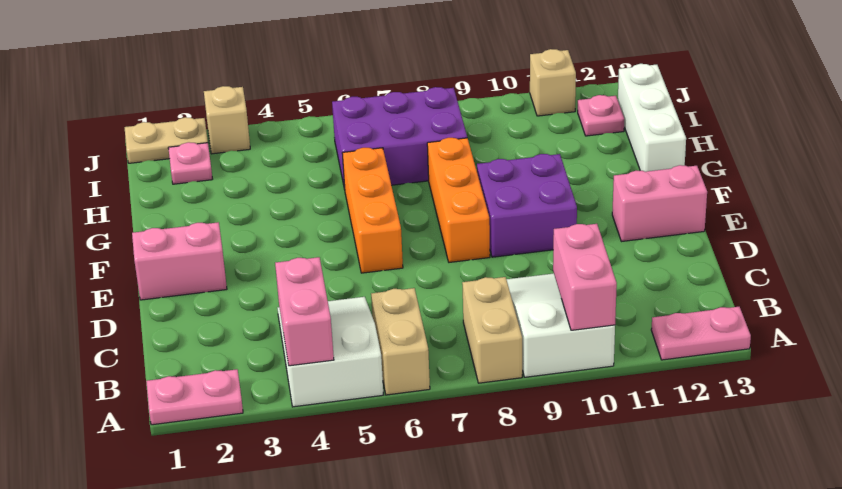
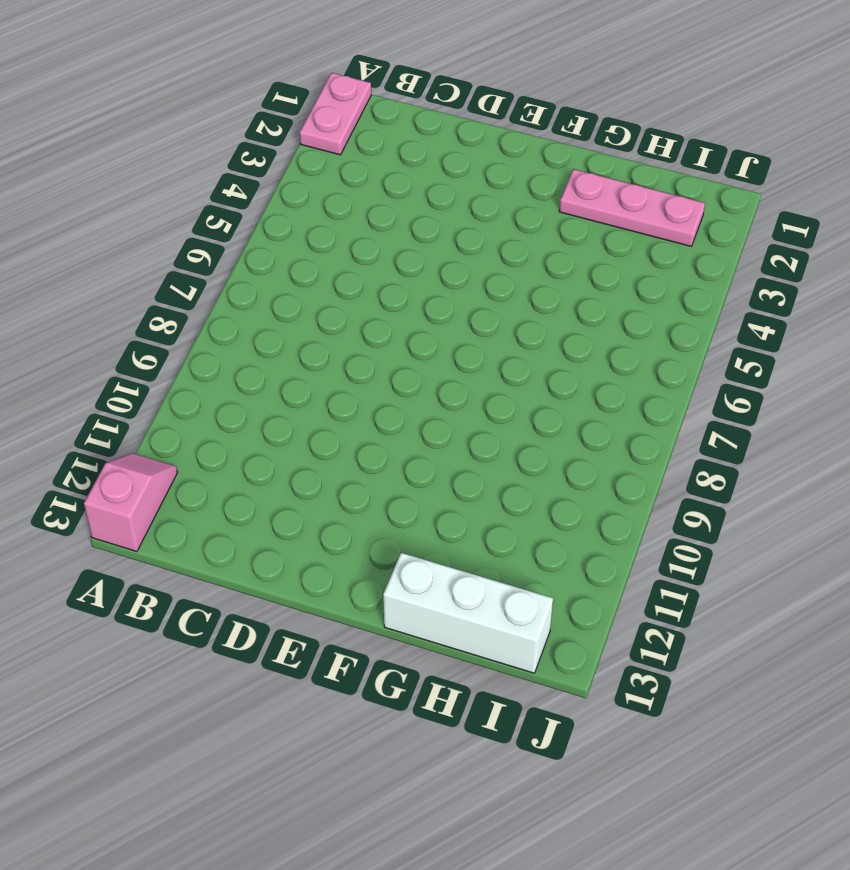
pink 1x2 slope [84,453,177,551] -> pink 1x2 plate [651,307,751,360]
pink 1x3 plate [559,169,705,246] -> pink 1x1 plate [168,142,212,184]
none -> white 2x3 slope [278,297,383,407]
none -> tan 1x2 brick [371,288,430,395]
none -> tan 1x2 brick [462,277,522,383]

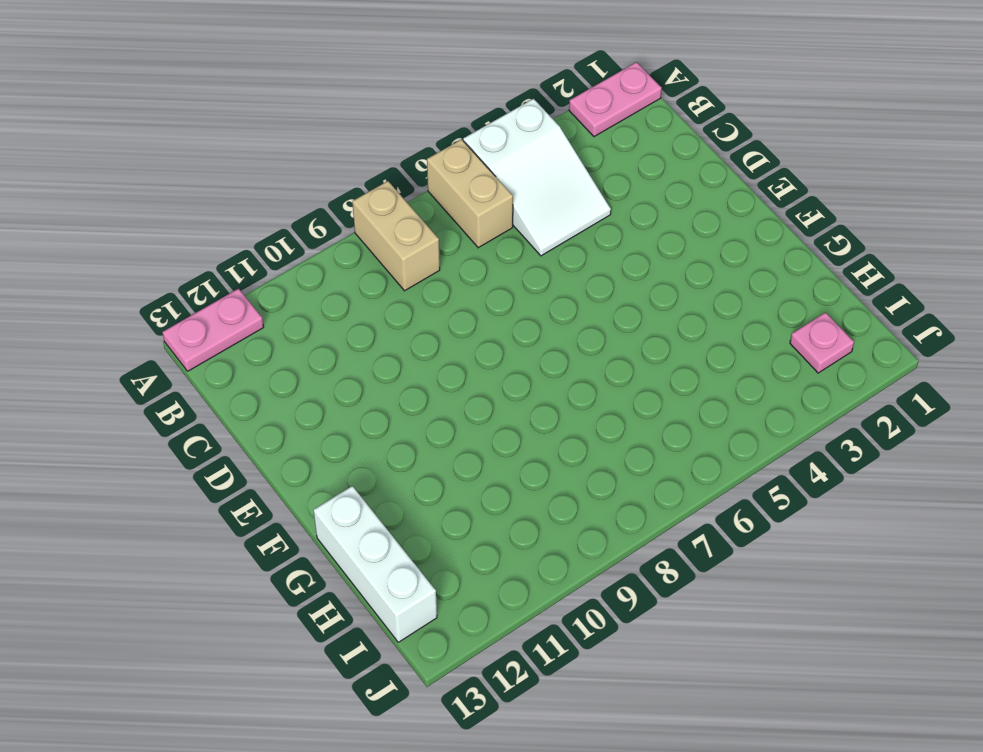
none -> white 2x3 slope [506,273,615,377]
none -> pink 1x2 brick [132,222,227,300]
none -> orange 1x3 brick [342,148,403,273]

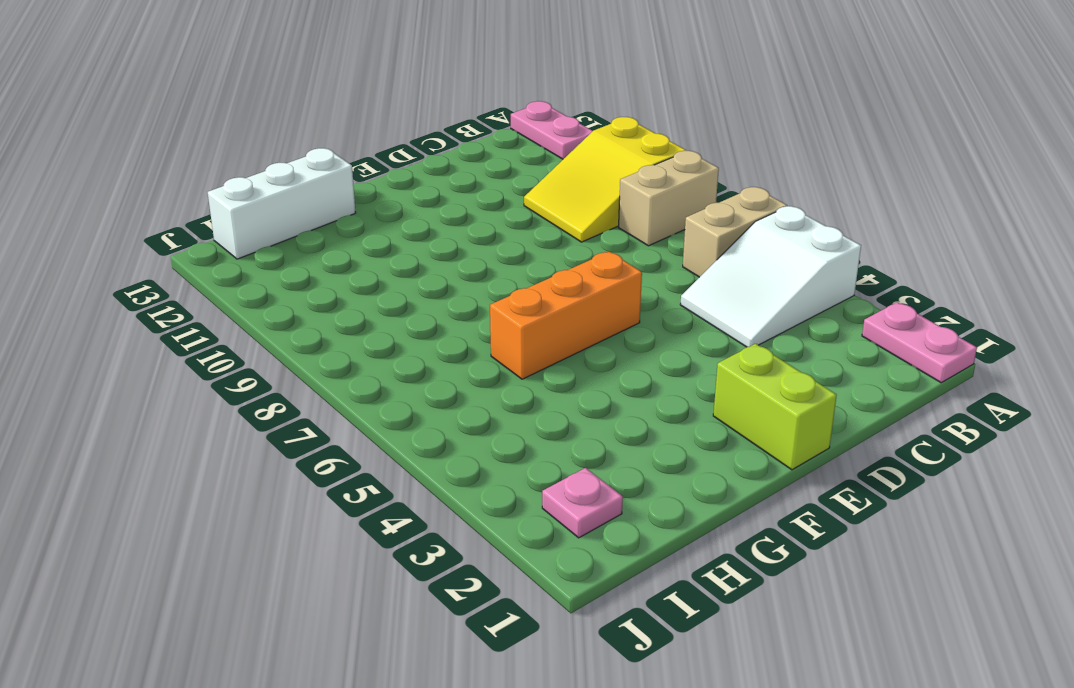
yellow 2x3 slope [524,117,686,242] -> white 2x3 slope [506,273,615,377]
lime 1x2 brick [713,344,837,470] -> pink 1x2 brick [132,222,227,300]
none -> orange 1x3 brick [427,138,490,262]
none -> purple 2x2 brick [477,154,577,257]
none -> pink 1x2 brick [612,165,707,242]

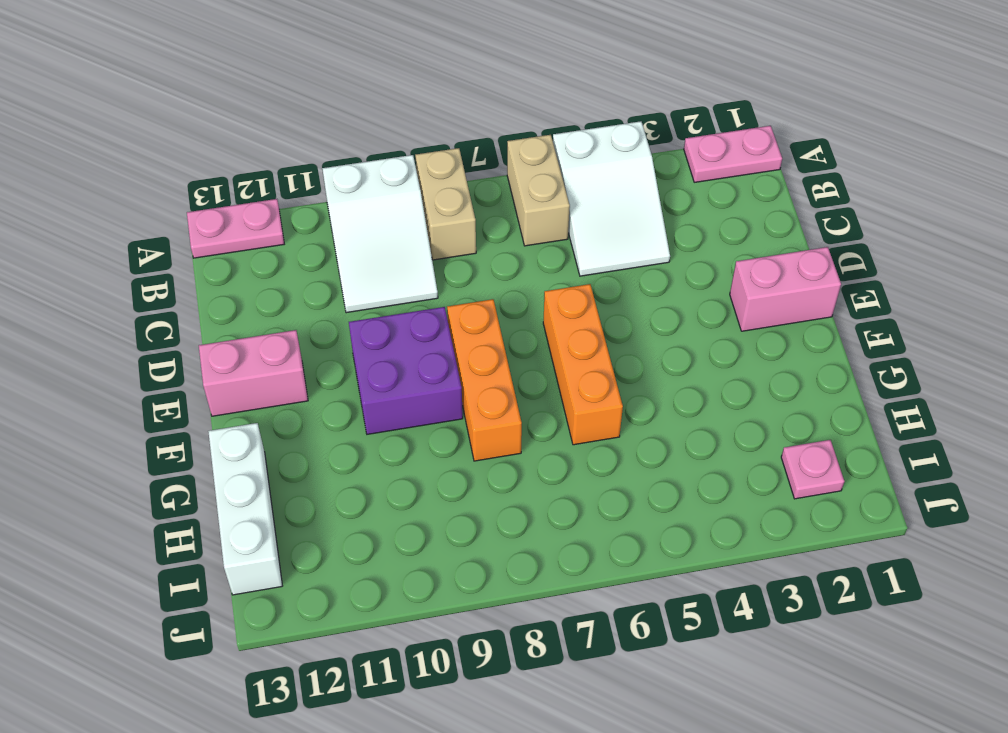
none -> purple 2x3 brick [332,87,467,189]
none -> pink 1x1 plate [578,95,624,136]
none -> tan 1x2 plate [125,117,208,163]

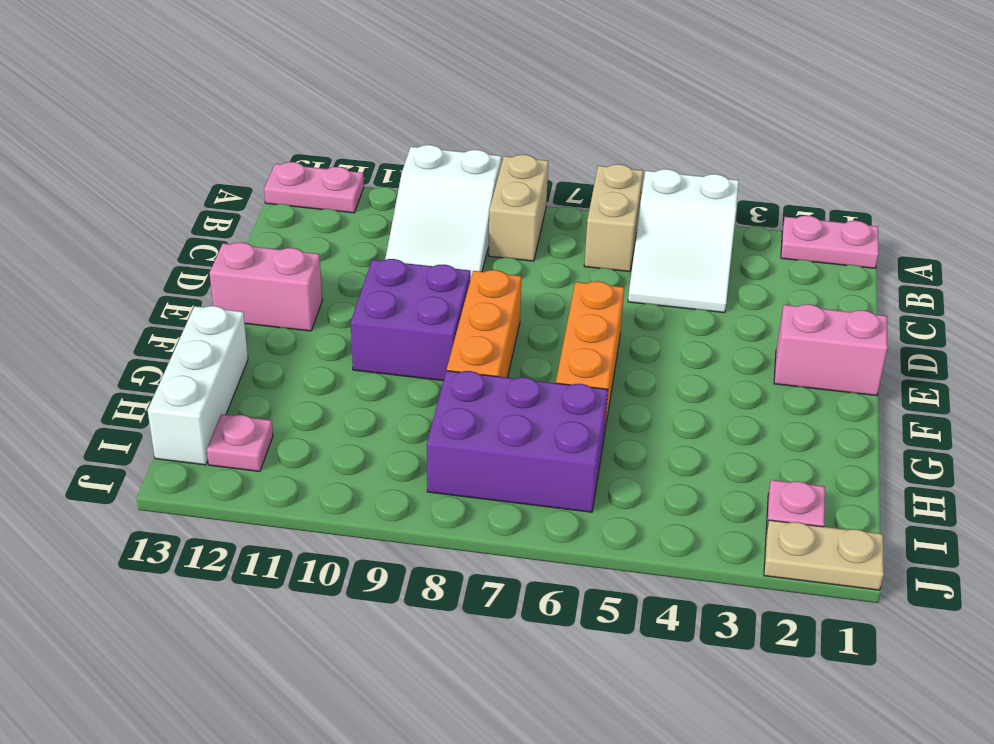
none -> tan 1x1 brick [204,86,250,154]
none -> tan 1x1 brick [530,49,576,116]
none -> pink 1x2 brick [275,257,334,366]

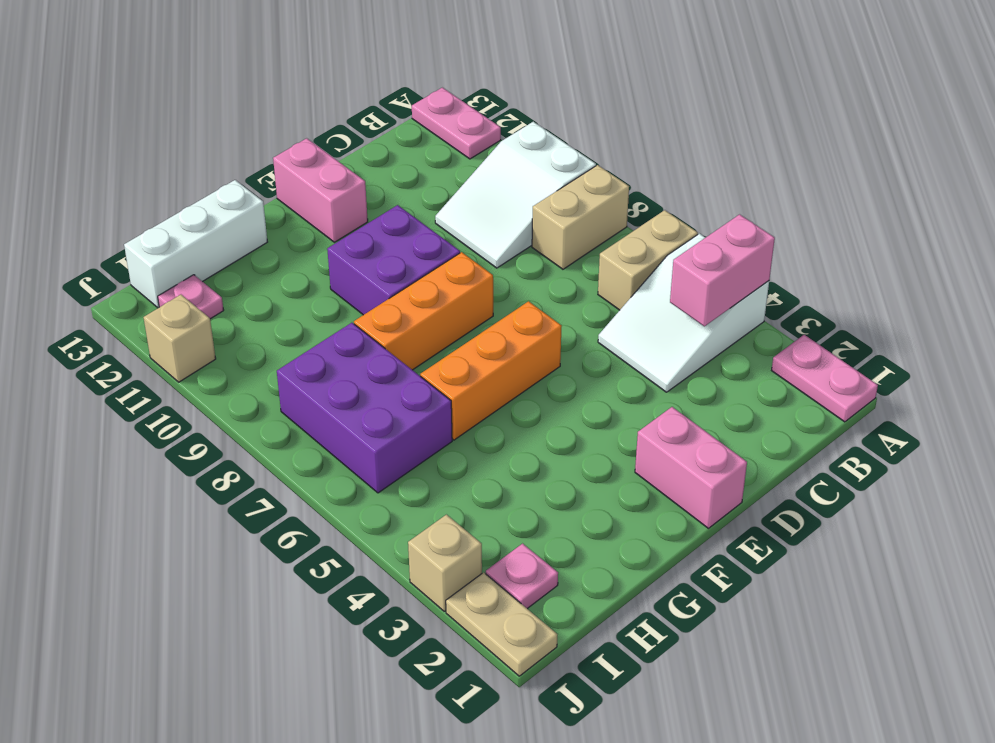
none -> pink 1x2 brick [553,224,617,330]

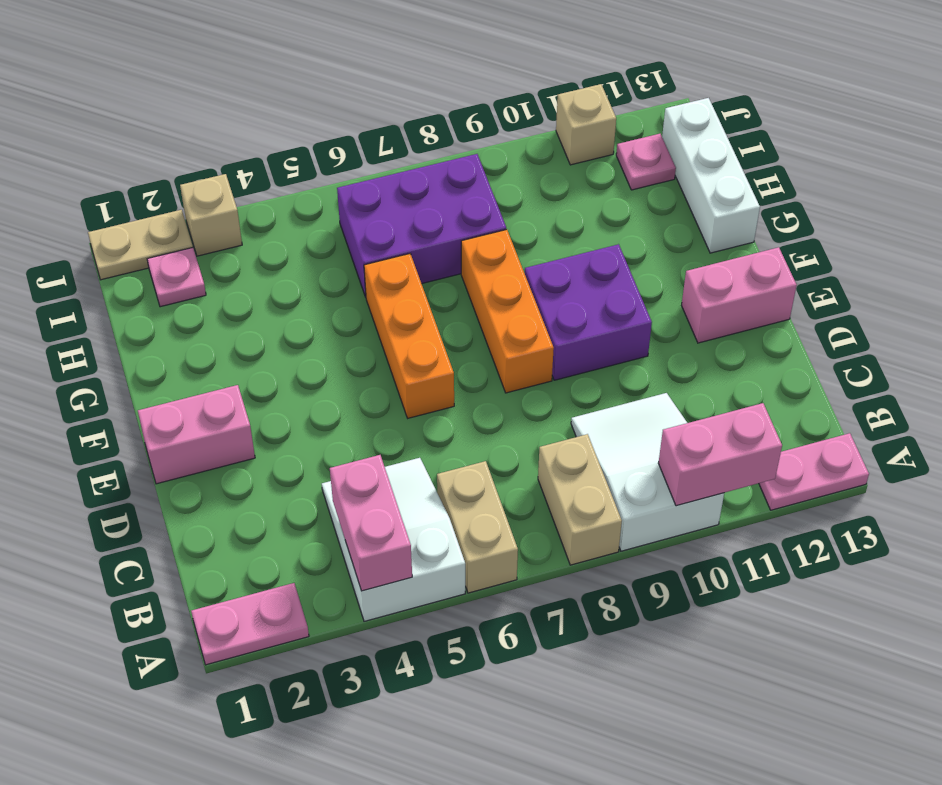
pink 1x2 brick [658,403,782,506] -> pink 1x2 brick turned to [553,224,617,330]

